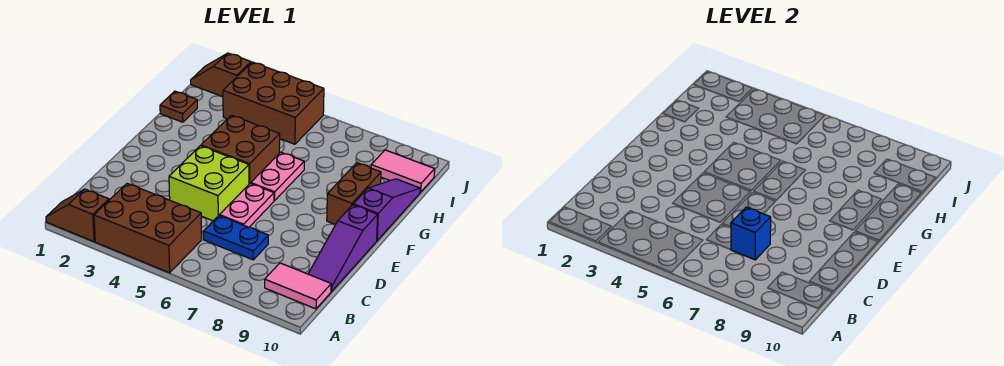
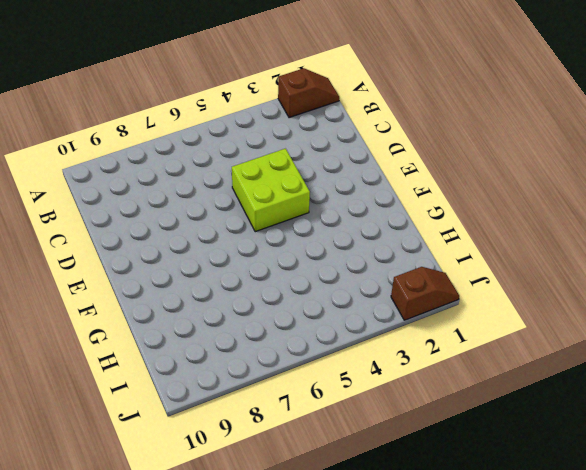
none -> brown 2x3 brick [94,183,202,273]
none -> pink 1x2 tile [265,263,331,309]
none -> blue 1x2 plate [203,216,268,260]

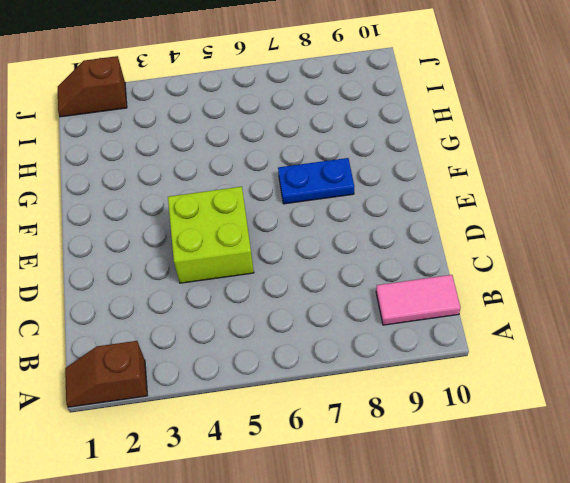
blue 1x2 plate [278,158,354,204] -> blue 1x2 plate moved to [203,216,268,260]
none -> brown 2x3 brick [94,183,202,273]
none -> purple 1x3 slope [308,205,378,291]
none -> pink 1x2 plate [220,183,274,227]

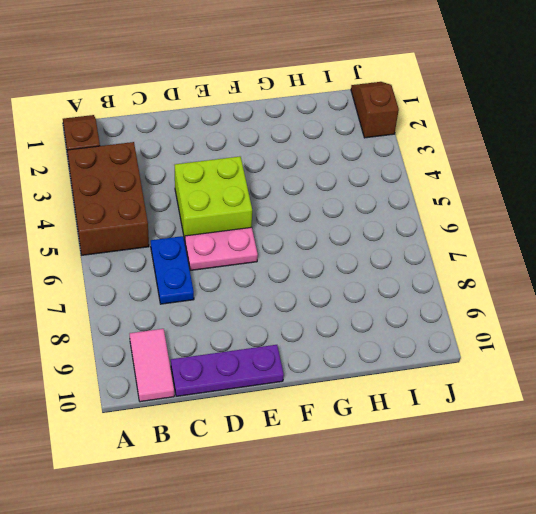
purple 1x3 plate [171,345,284,396] -> purple 1x3 slope [308,205,378,291]
none -> brown 2x2 brick [201,115,280,184]
none -> pink 1x2 plate [251,152,304,201]
none -> brown 1x2 brick [327,163,381,225]

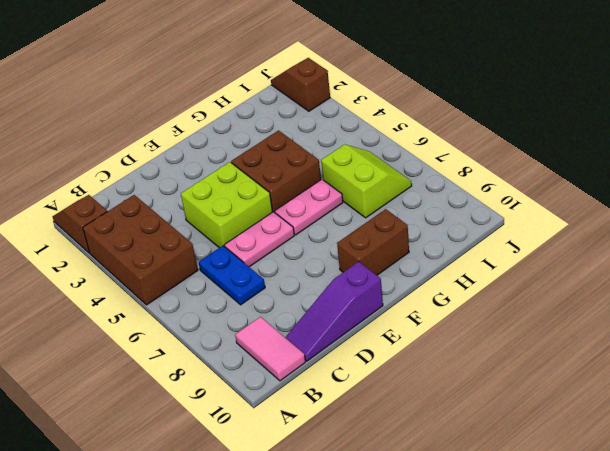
lime 2x2 slope [321,144,412,218] -> none
none -> purple 1x3 slope [353,179,420,241]
none -> brown 1x1 plate [160,91,197,122]
none -> brown 2x3 brick [223,62,324,144]

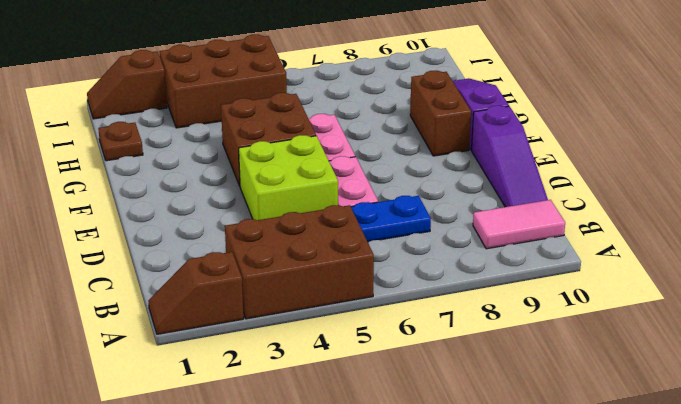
none -> pink 1x2 tile [371,150,435,192]
none -> blue 1x1 brick [731,207,771,260]

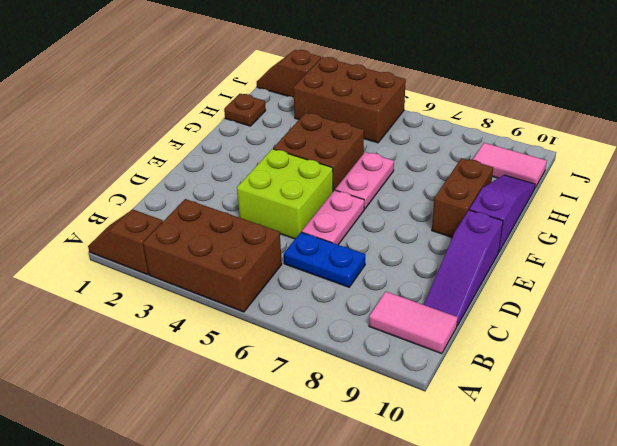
none -> blue 1x1 brick [731,207,771,260]

